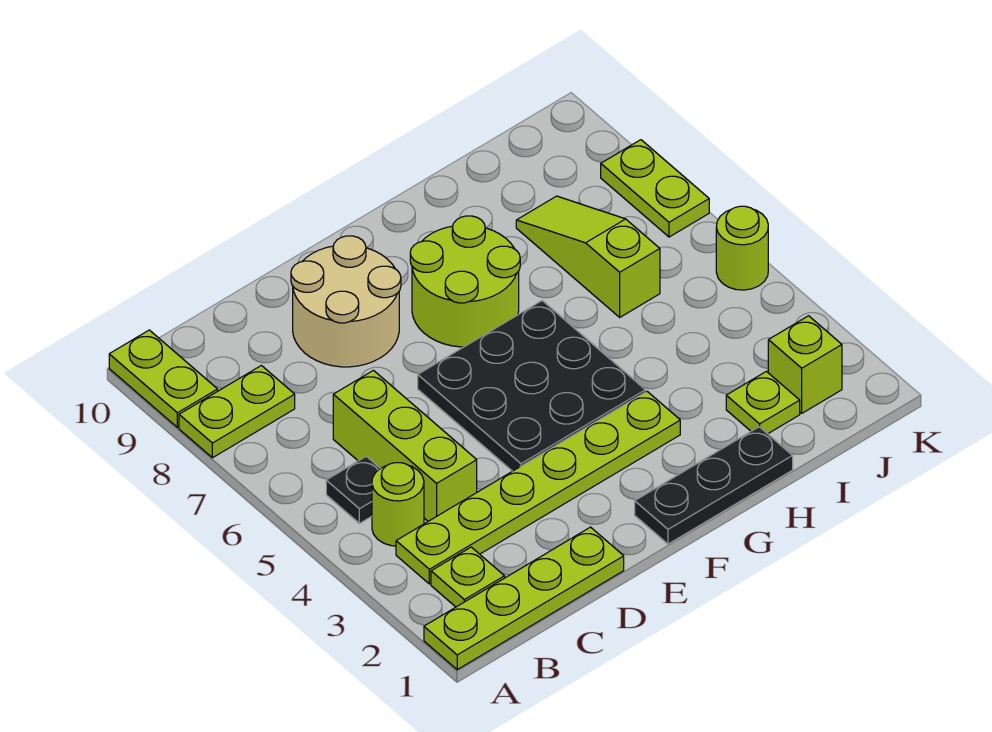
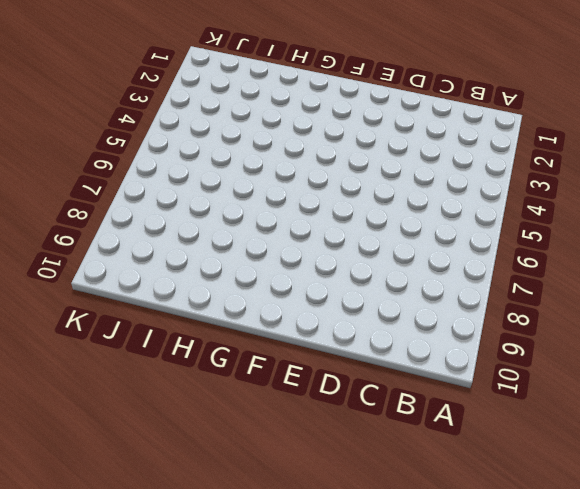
none -> lime 1x4 plate [424,527,624,670]
none -> lime 1x2 plate [179,366,295,458]
none -> lime 1x2 plate [109,330,218,427]

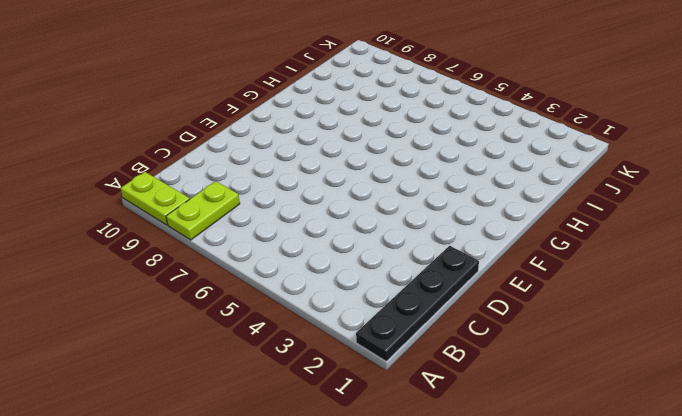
black 1x4 plate [356,246,479,361] -> lime 1x4 plate [424,527,624,670]
none -> lime 1x1 plate [431,547,505,607]
none -> lime 1x6 plate [396,392,680,584]
none -> lime 1x1 round brick [372,463,424,546]

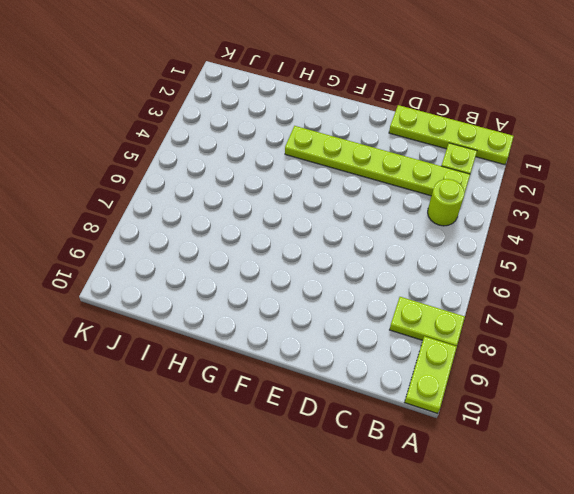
none -> black 1x1 plate [326,456,380,523]
none -> lime 1x3 brick [333,371,477,521]
none -> tan 2x2 round brick [291,236,401,367]

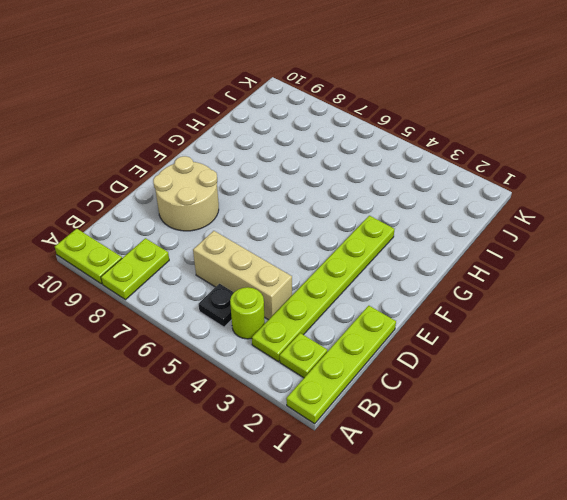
tan 1x3 brick [193,231,292,320] -> lime 1x3 brick [333,371,477,521]
none -> black 3x3 plate [418,301,645,471]
none -> black 1x3 plate [635,427,793,544]
none -> lime 2x2 round brick [410,216,520,347]

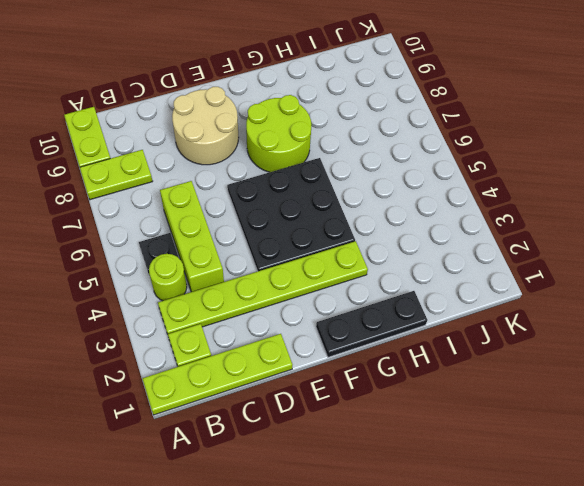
none -> lime 1x1 plate [726,371,800,434]
none -> lime 1x3 slope [516,196,660,317]
none -> lime 1x1 brick [768,316,842,413]

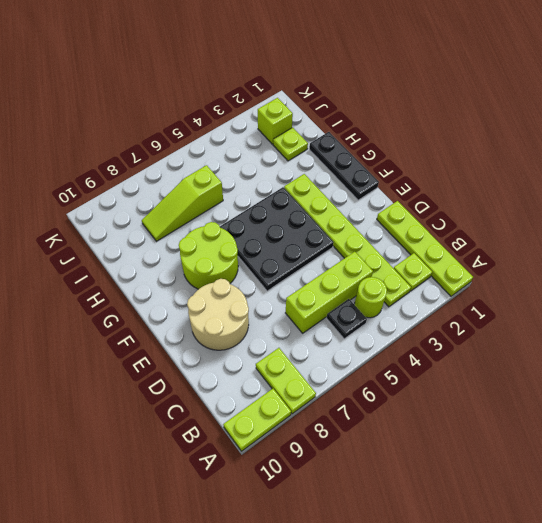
none -> lime 1x1 round brick [716,206,768,290]
none -> lime 1x2 plate [601,140,709,237]

